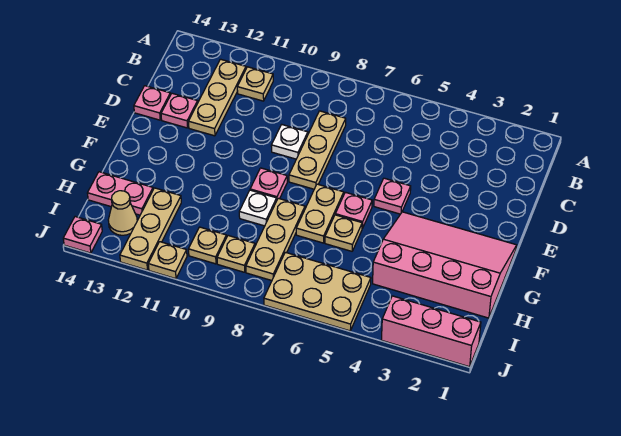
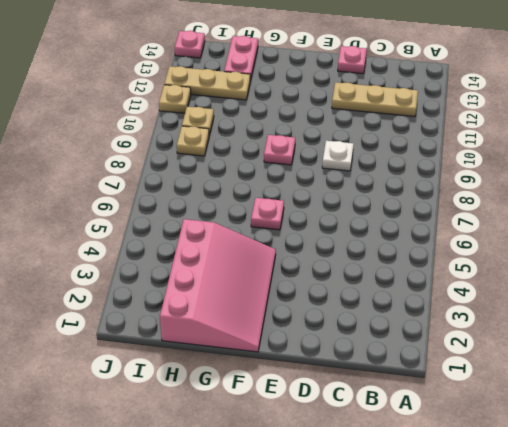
none -> tan 1x1 plate [237,67,273,101]
none -> tan 1x3 plate [289,111,346,189]
none -> pink 1x1 plate [161,93,198,128]

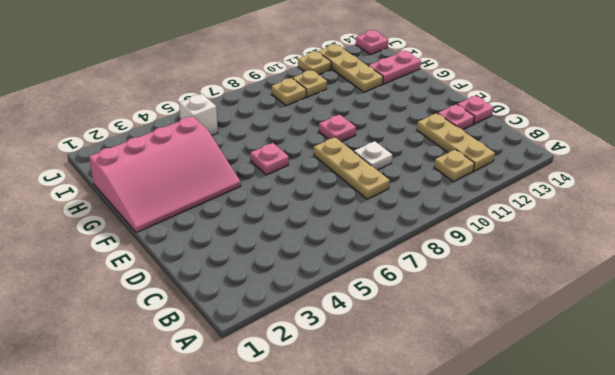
white 1x1 brick [179,94,218,136] -> tan 2x3 plate [264,252,371,331]
none -> pink 1x1 plate [374,178,411,214]
none -> tan 1x2 plate [296,184,344,243]
none -> tan 1x1 plate [325,215,362,251]

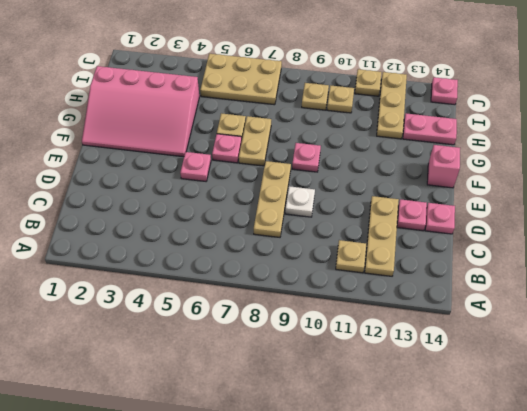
pink 1x1 brick [427,145,460,188] -> none
none -> tan 1x3 plate [246,198,305,281]
none -> white 1x1 plate [239,190,277,226]
none -> tan 1x1 cone [108,191,137,235]

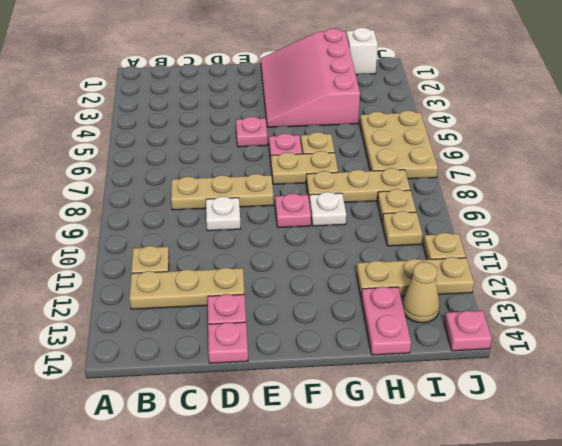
white 1x1 brick [346,28,378,75] -> none
none -> pink 1x3 brick [381,296,481,367]

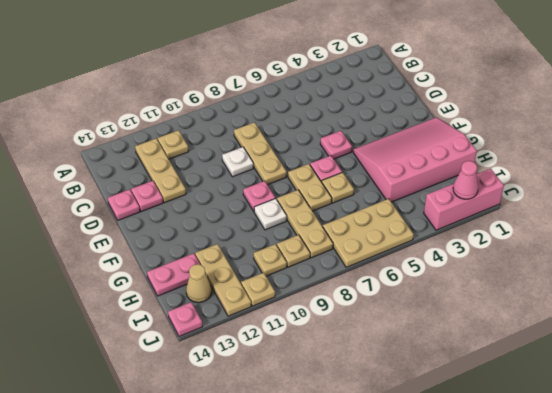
pink 1x1 cone [453,161,478,199] -> none

